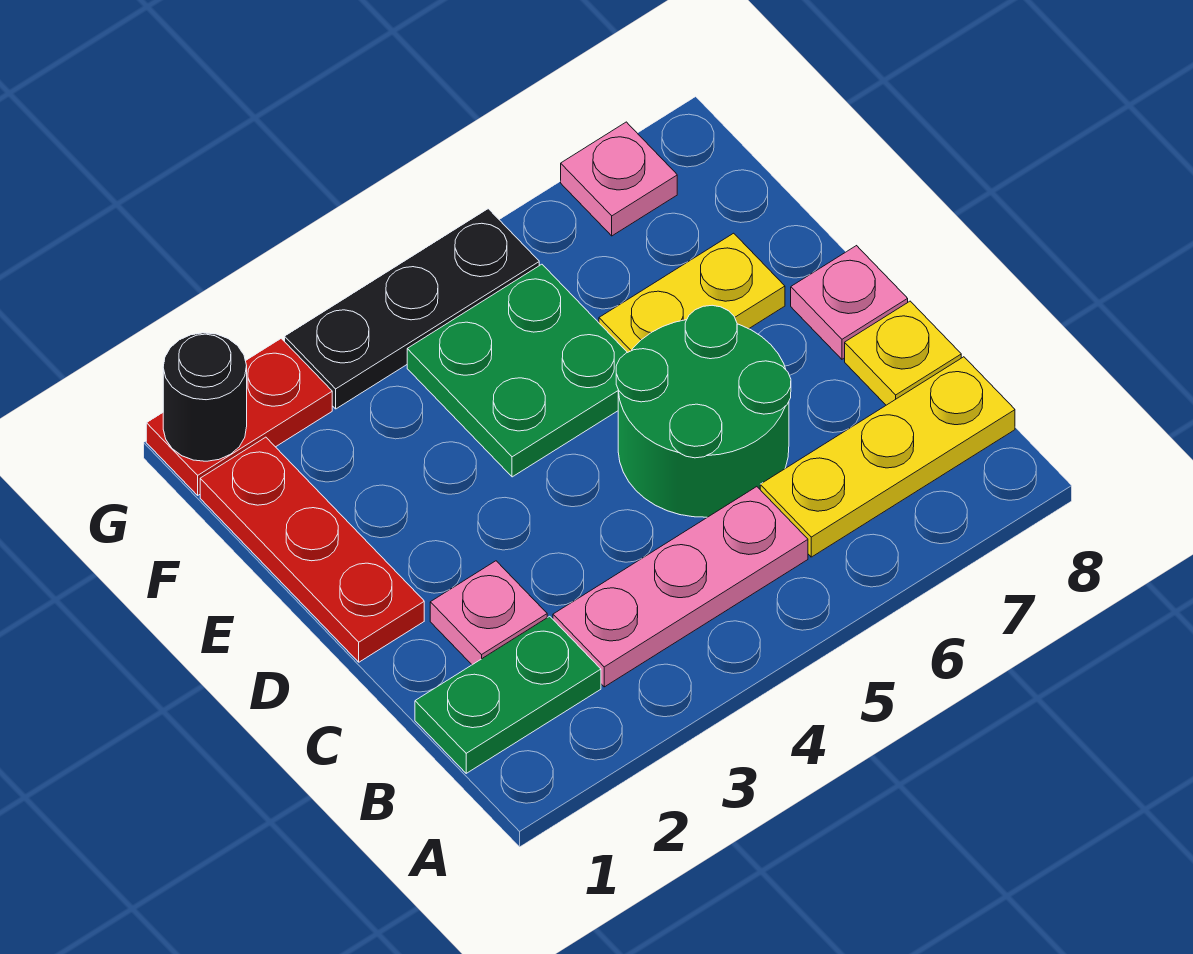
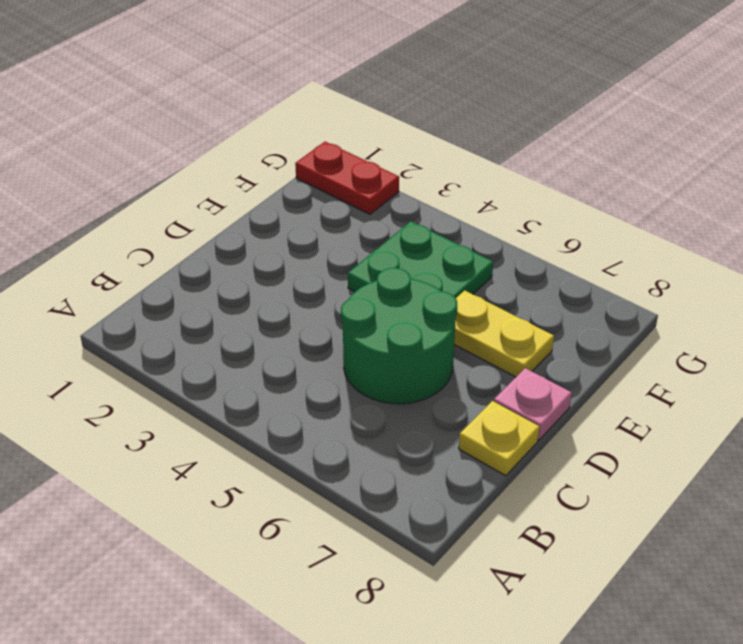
none -> green 1x2 plate [415,616,601,773]
none -> pink 1x3 plate [553,487,808,687]
none -> yellow 1x3 plate [760,357,1015,557]

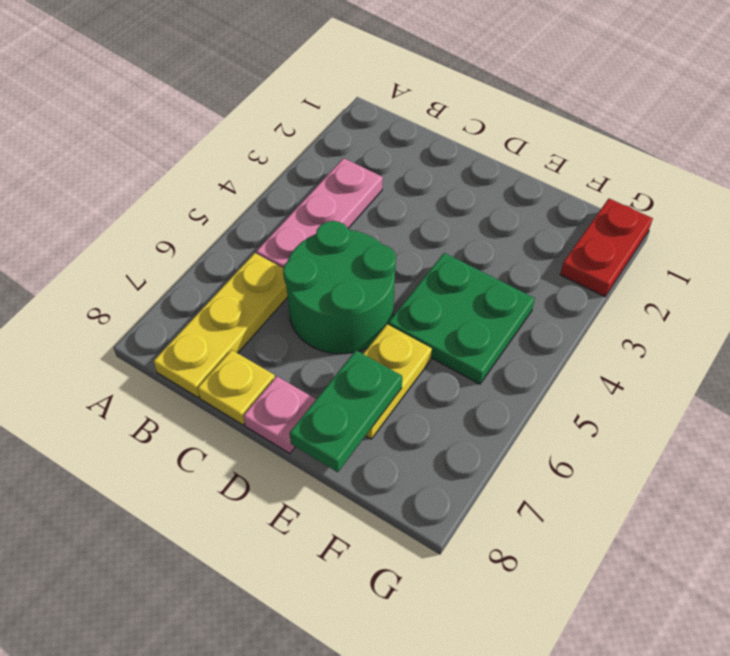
green 1x2 plate [290,350,402,472] -> green 1x2 plate moved to [415,616,601,773]
none -> pink 1x1 plate [430,561,547,665]
none -> red 1x3 plate [200,437,424,662]
none -> black 1x3 plate [285,209,539,409]

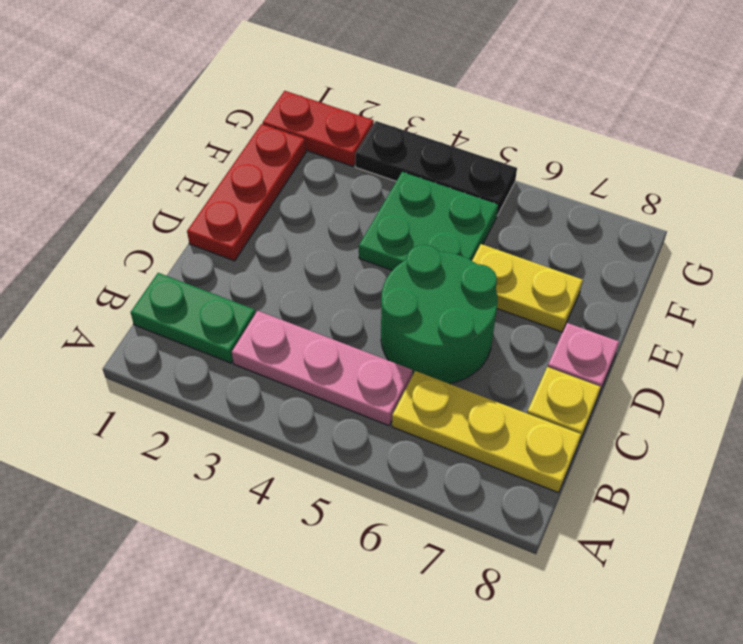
none -> pink 1x1 plate [430,561,547,665]
none -> pink 1x1 plate [561,122,677,236]
none -> black 1x1 round brick [163,333,247,461]

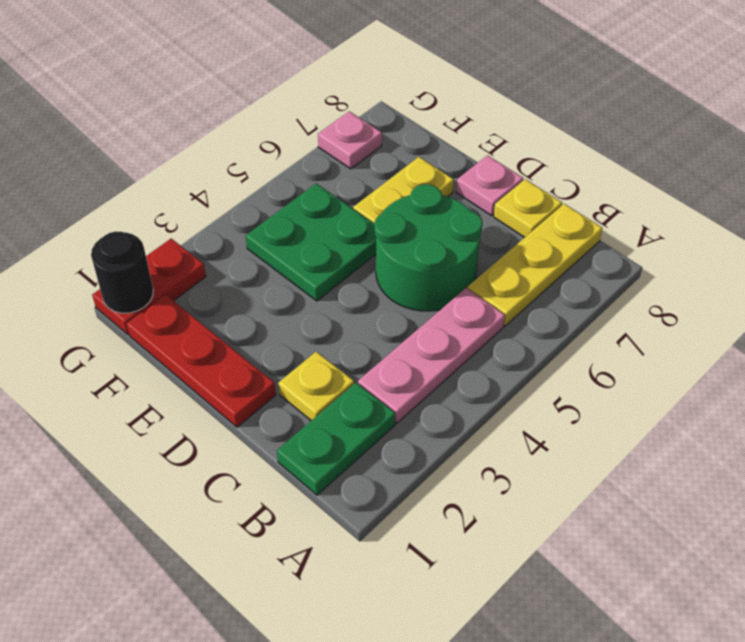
yellow 1x1 plate [278,352,354,421] -> pink 1x1 plate [430,561,547,665]
none -> black 1x3 plate [285,209,539,409]

